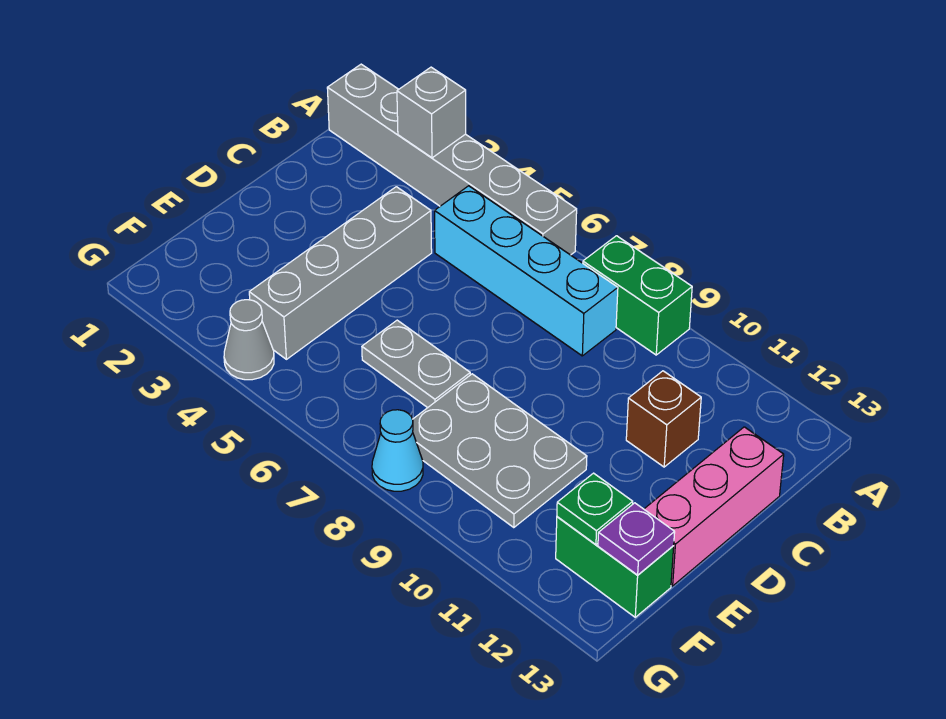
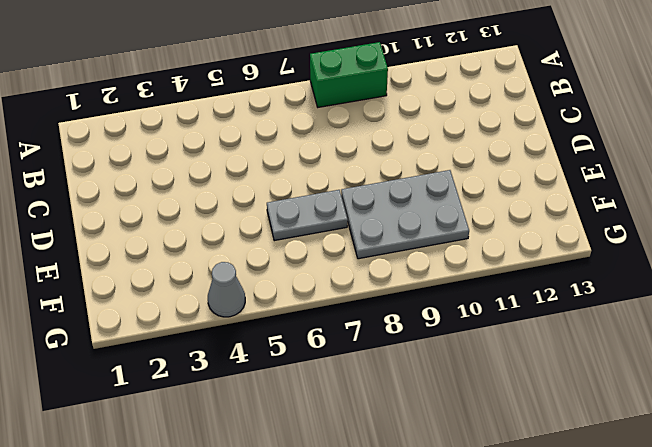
none -> grey 1x6 brick [327,64,577,255]
none -> cyan 1x4 brick [435,186,618,356]
none -> grey 1x4 brick [249,187,432,359]

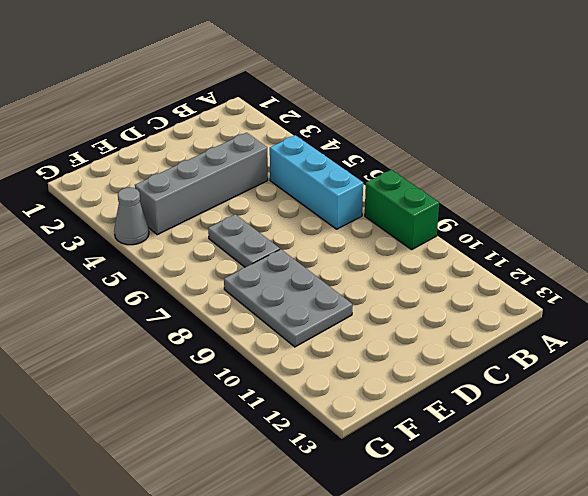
cyan 1x3 brick [270,135,363,229] -> cyan 1x4 brick [435,186,618,356]
none -> grey 1x6 brick [327,64,577,255]
none -> brown 1x1 brick [626,371,701,467]
none -> pink 1x3 brick [644,427,784,586]

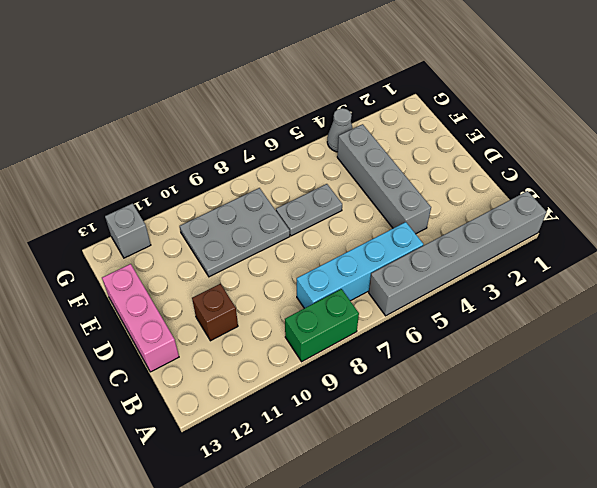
grey 1x1 brick [105,203,151,258] -> grey 1x1 brick moved to [397,67,466,158]
none -> green 1x2 brick [556,517,674,617]
none -> cyan 1x1 cone [372,410,423,491]
none -> green 1x1 plate [557,473,633,545]

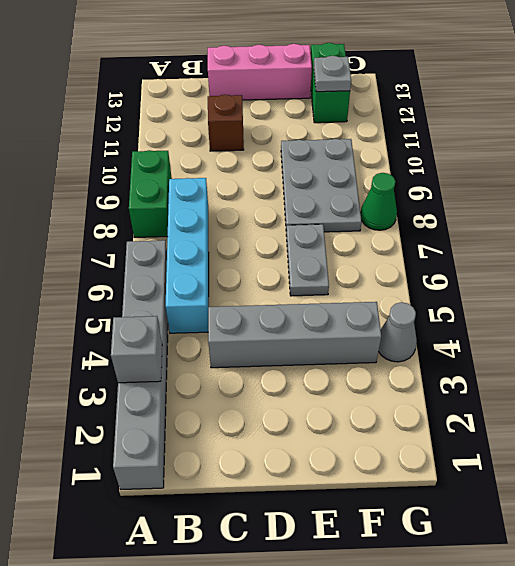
grey 1x1 plate [314,56,351,92] -> green 1x1 plate [557,473,633,545]
green 1x1 cone [361,173,397,230] -> cyan 1x1 cone [372,410,423,491]
none -> purple 1x1 plate [598,503,675,575]

